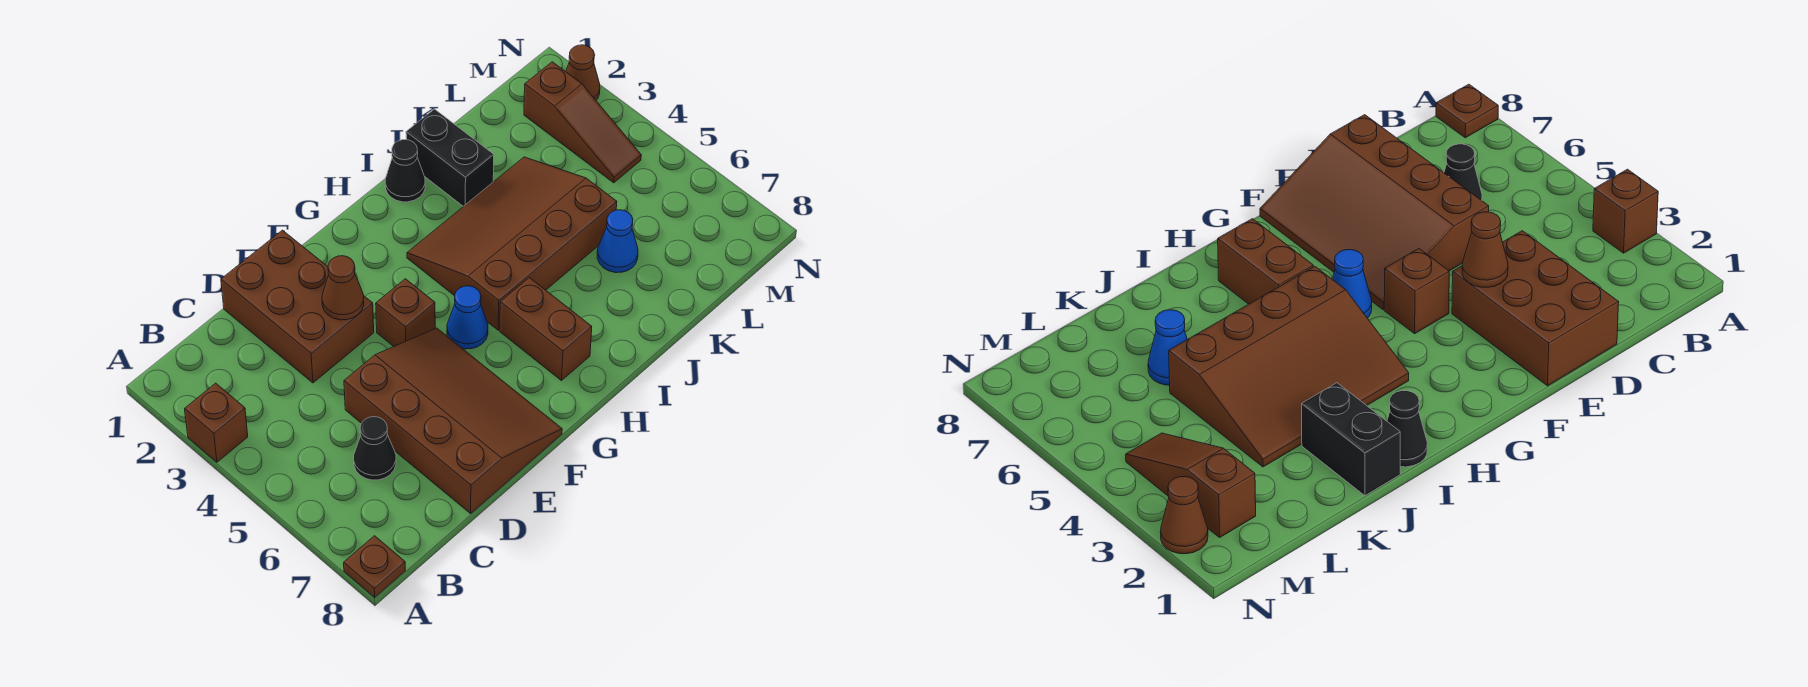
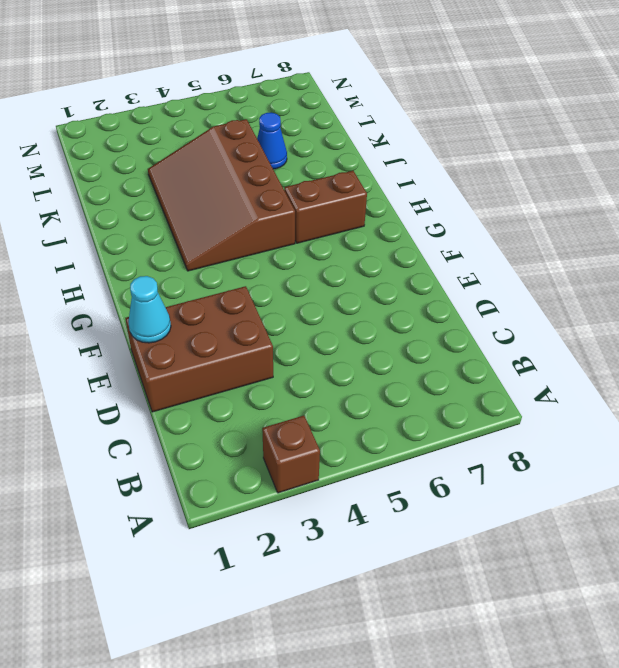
cyan 1x1 cone [128,276,171,343] -> none
none -> brown 1x1 plate [344,536,405,597]
none -> black 1x1 cone [354,417,396,480]
none -> brown 3x4 slope [344,328,562,513]

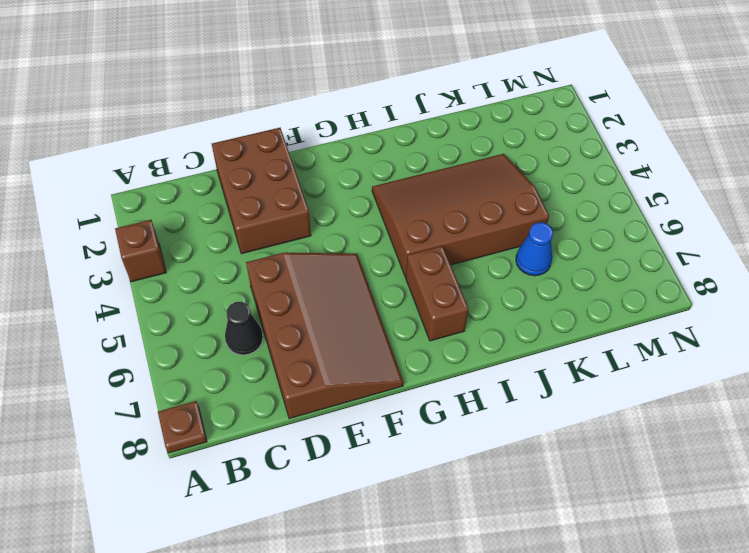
none -> brown 1x1 brick [376,279,435,347]
none -> blue 1x1 cone [447,286,488,349]
none -> black 1x1 cone [385,140,425,202]

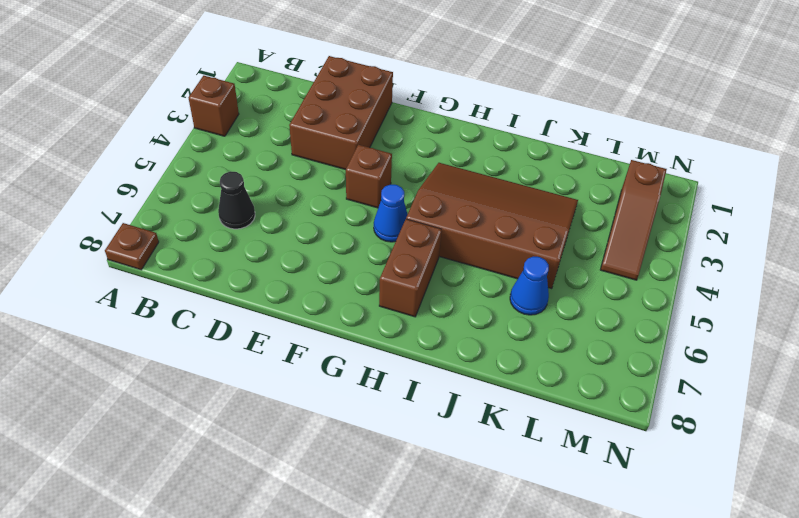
none -> brown 3x4 slope [344,328,562,513]
none -> black 1x1 cone [385,140,425,202]
none -> black 1x2 brick [406,109,494,206]

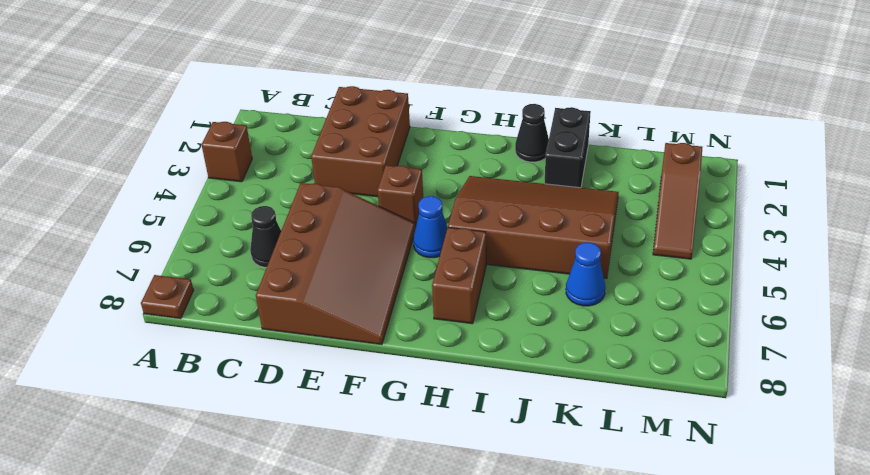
none -> brown 1x1 cone [566,45,600,100]
none -> brown 1x1 cone [322,256,364,320]

